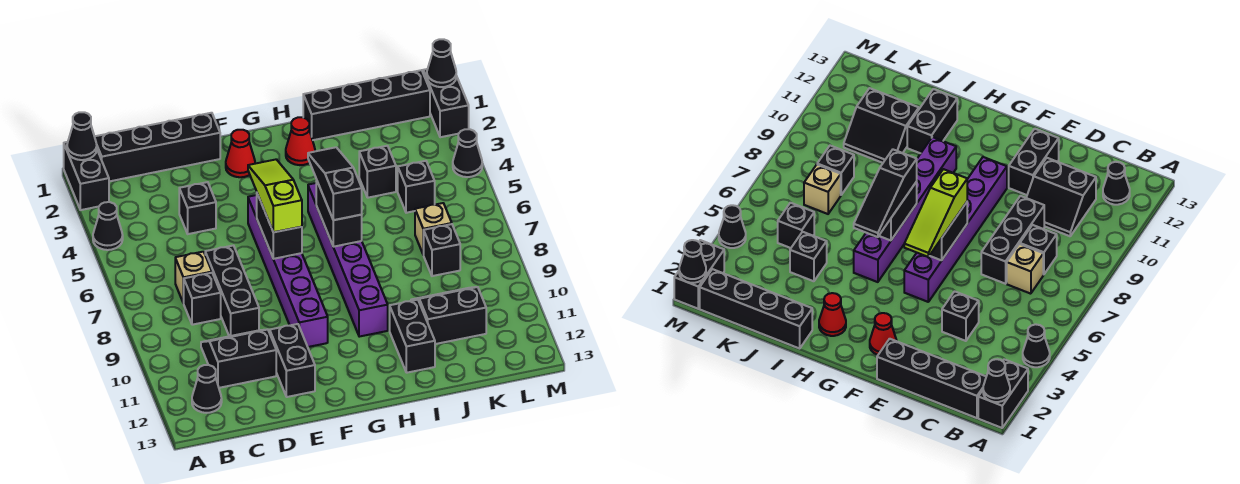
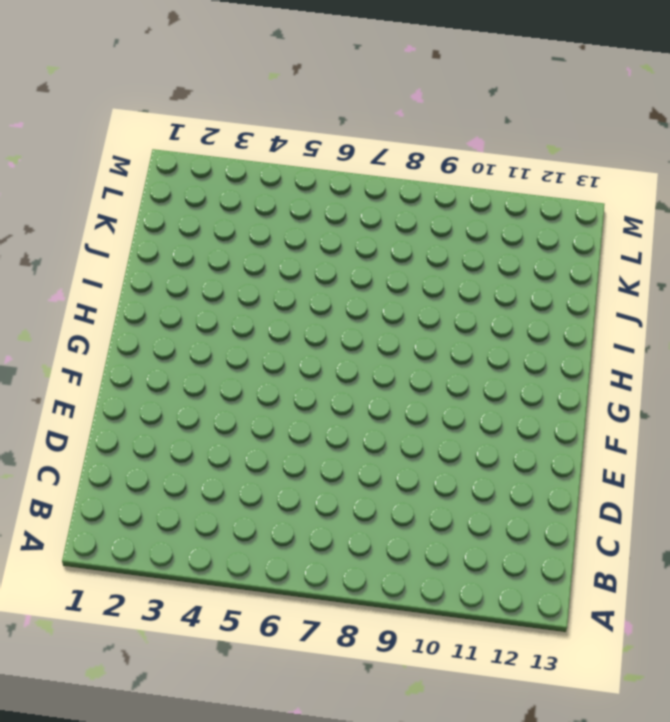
none -> black 1x2 brick [64,142,109,210]
none -> black 1x1 cone [93,202,123,250]
none -> black 1x4 brick [95,113,220,181]

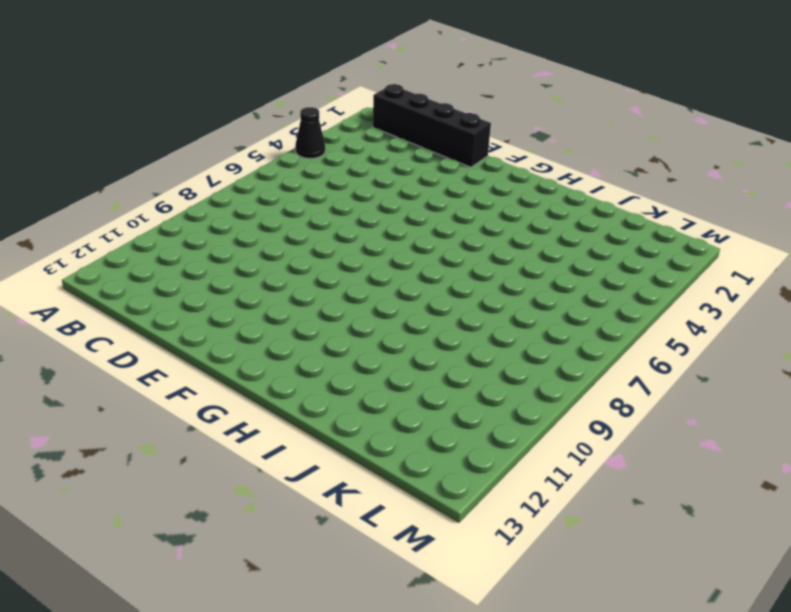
none -> black 1x2 brick [64,142,109,210]
none -> black 1x1 cone [192,365,222,413]
none -> tan 1x1 brick [175,252,212,303]

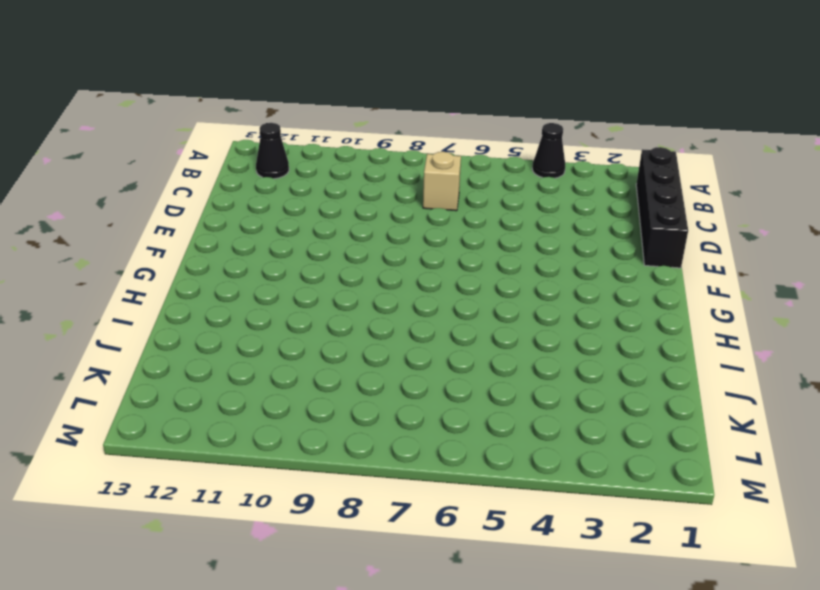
none -> black 1x2 brick [64,142,109,210]
none -> black 1x1 brick [184,273,221,325]
none -> black 2x2 slope [201,329,276,388]

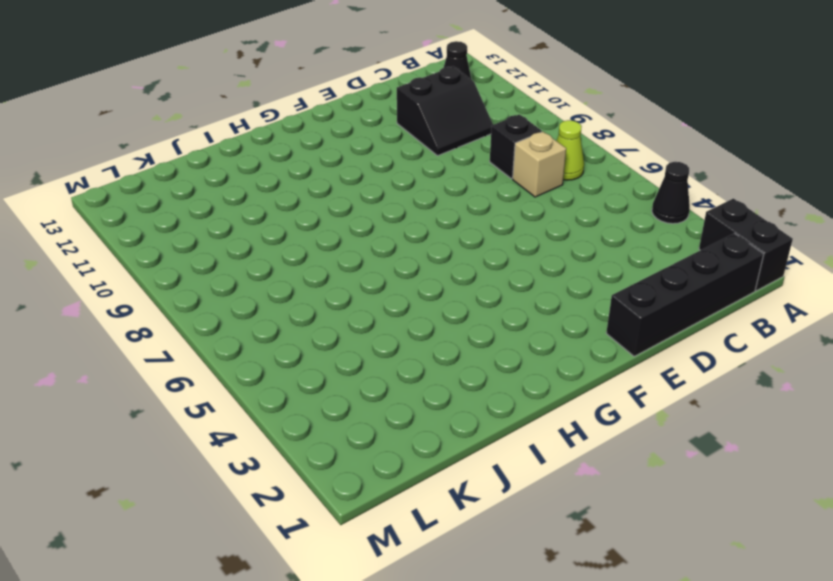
lime 1x1 cone [557,120,584,180] -> none
none -> black 1x1 brick [179,182,216,234]
none -> black 1x3 brick [205,246,259,336]
none -> black 1x2 brick [270,324,315,397]

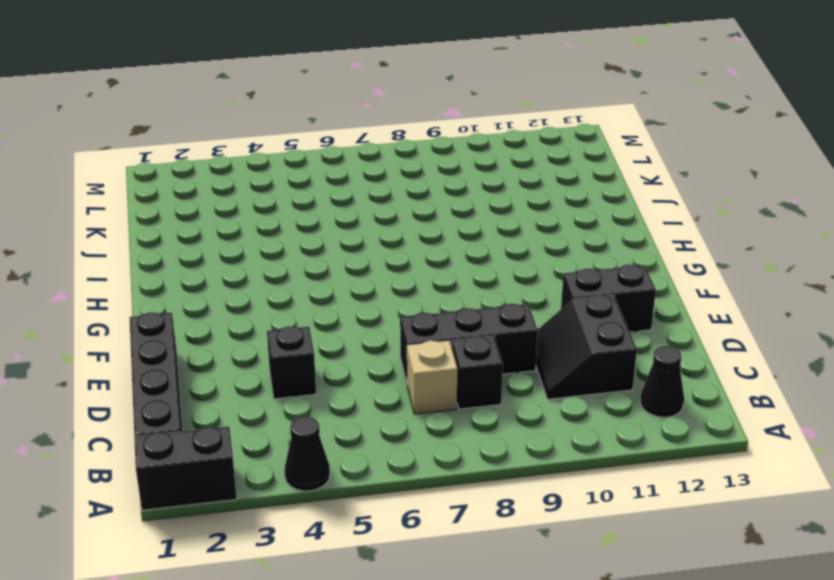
none -> red 1x1 cone [226,130,255,177]
none -> purple 1x6 brick [248,195,328,347]
none -> red 1x1 cone [286,117,315,165]

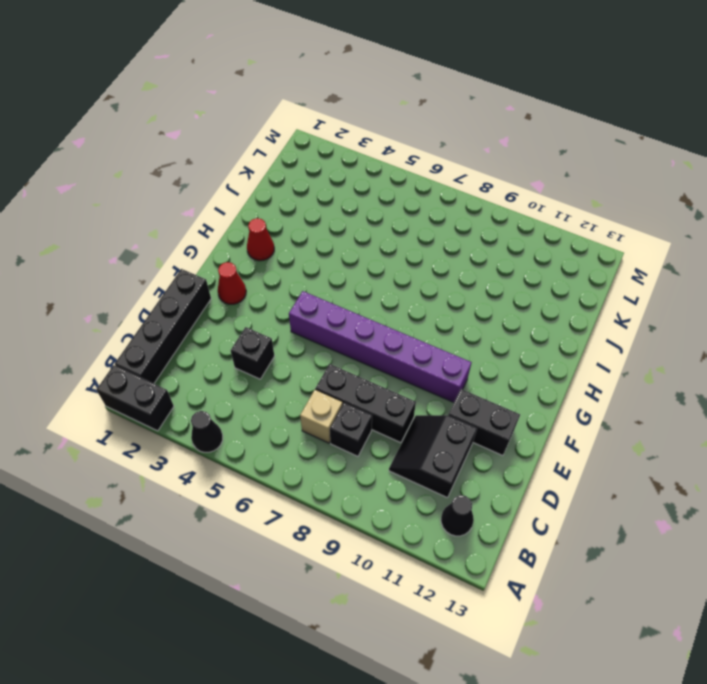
none -> purple 1x6 brick [308,183,388,337]
none -> black 1x4 brick [303,70,430,140]
none -> black 1x2 brick [390,300,435,373]

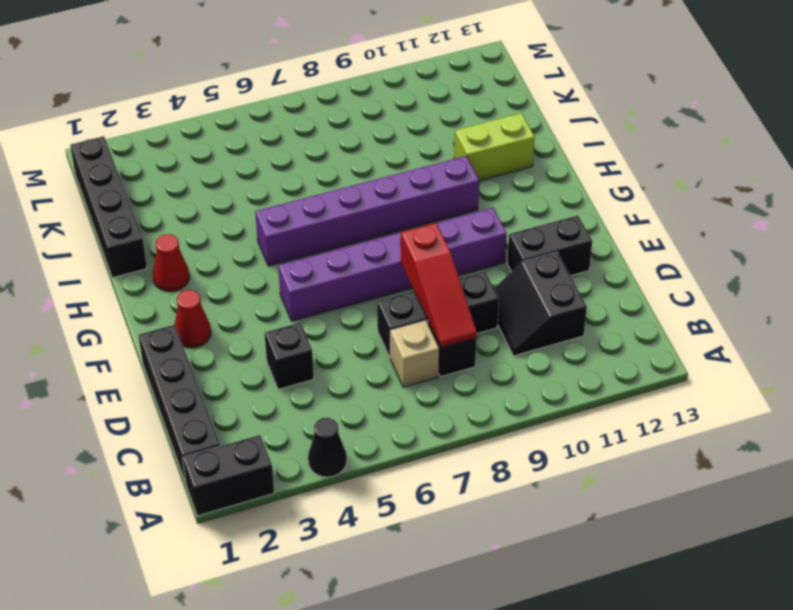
red 1x3 slope [401,223,477,347] -> none
lime 1x2 brick [454,113,535,181] -> black 1x2 brick [390,300,435,373]
none -> black 1x1 cone [192,365,222,413]
none -> black 1x1 brick [359,146,396,198]
none -> black 2x2 slope [411,287,486,344]

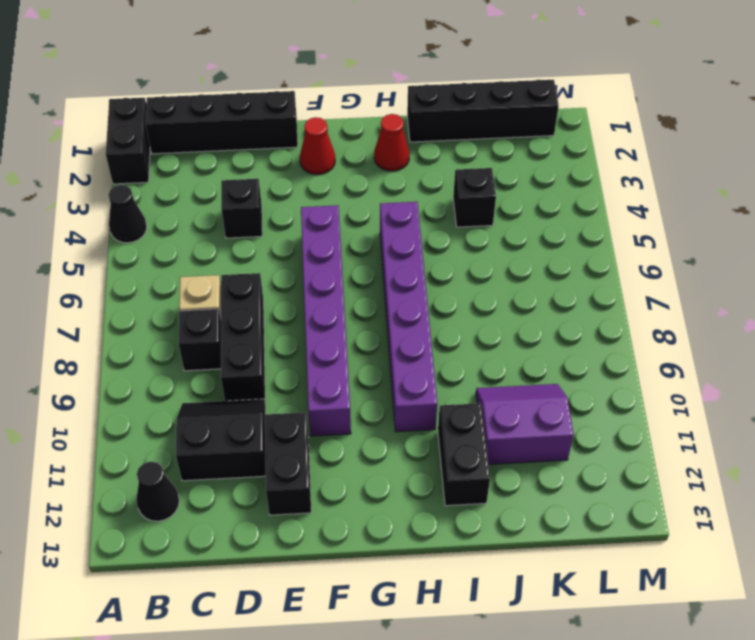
purple 2x2 slope [476,384,574,464] -> black 2x2 slope [411,287,486,344]
none -> black 1x1 brick [398,161,435,213]
none -> tan 1x1 brick [415,203,452,255]
none -> black 1x1 brick [424,224,460,276]

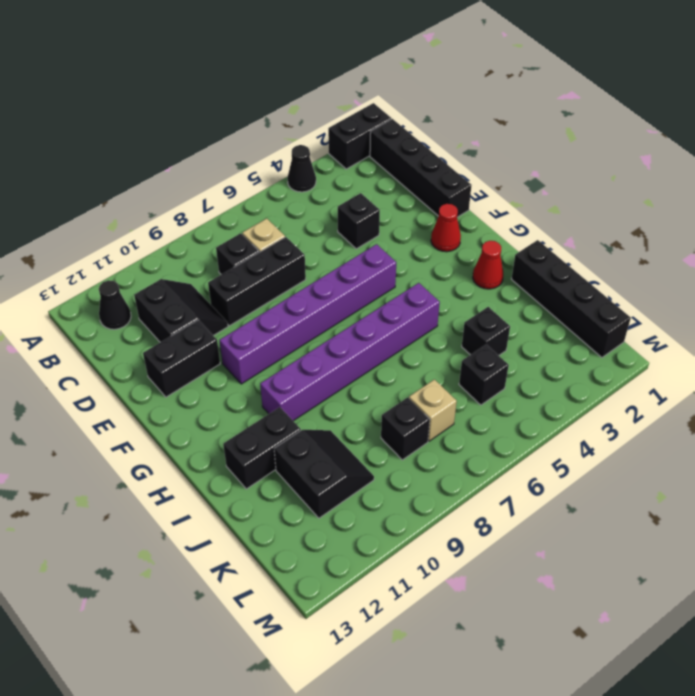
none -> black 1x2 brick [423,69,469,137]
none -> black 1x1 cone [453,129,482,177]
none -> black 1x1 cone [67,112,97,160]

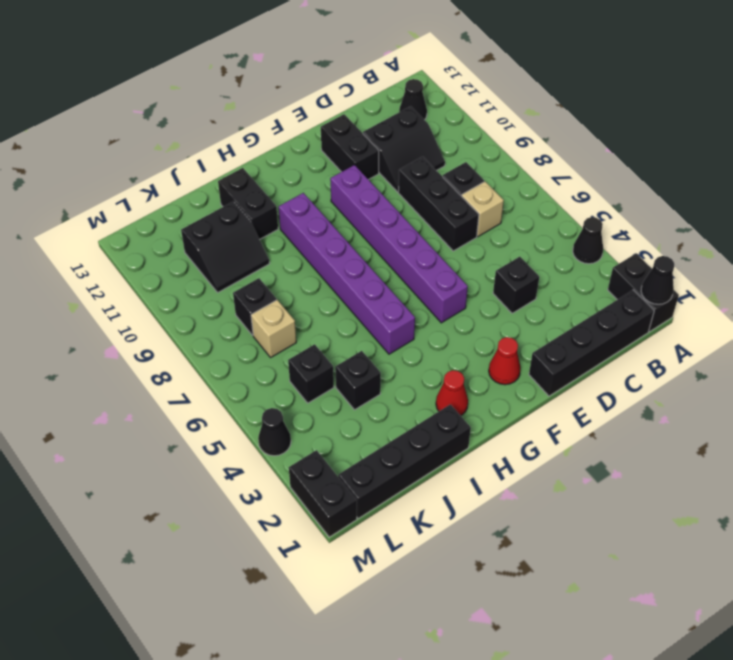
none -> black 1x2 brick [257,194,302,259]
none -> black 1x2 brick [316,180,362,247]
none -> black 1x1 cone [427,39,456,87]

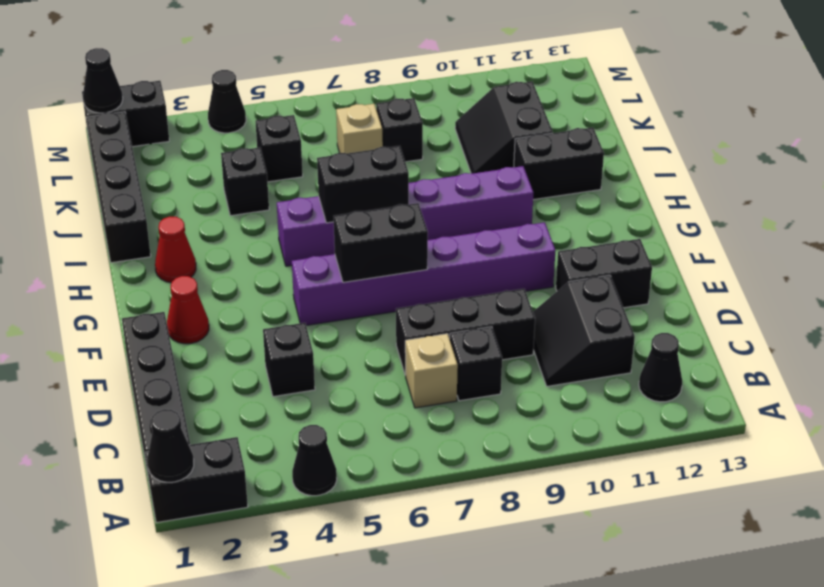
none -> lime 1x3 slope [248,159,302,232]
none -> black 1x3 slope [308,147,362,220]

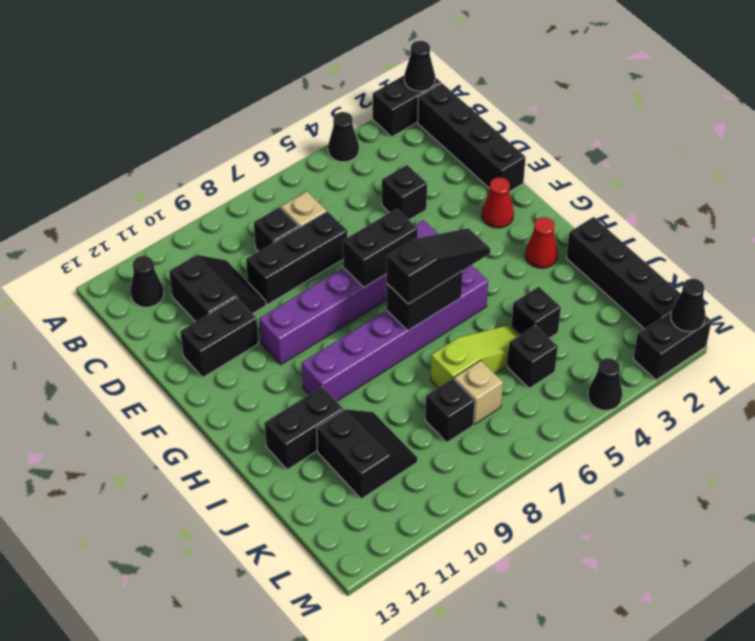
lime 1x3 slope [430,325,521,387] -> lime 1x3 slope moved to [248,159,302,232]

